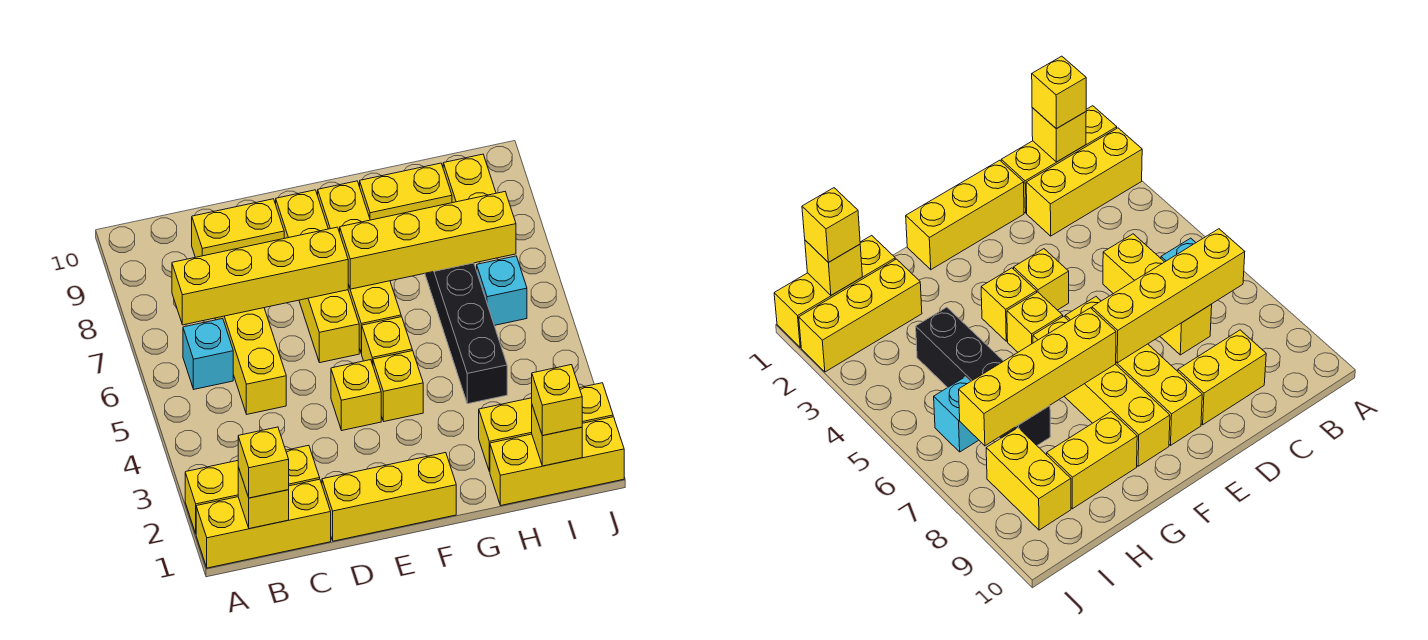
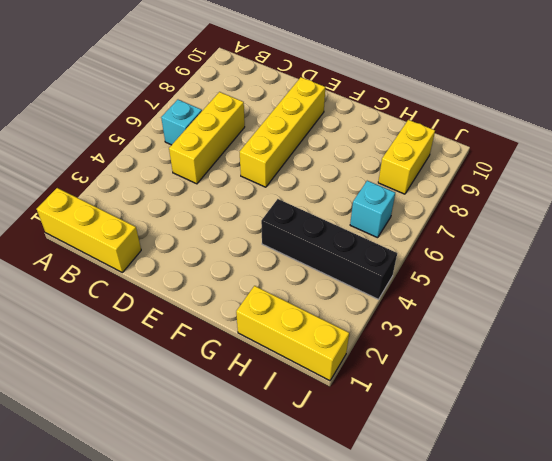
black 1x4 brick [261,199,397,299] -> black 1x4 brick turned to [425,263,507,404]
none -> yellow 1x3 brick [185,445,320,533]
none -> yellow 1x2 brick [192,199,284,257]
none -> yellow 1x3 brick [322,453,456,541]

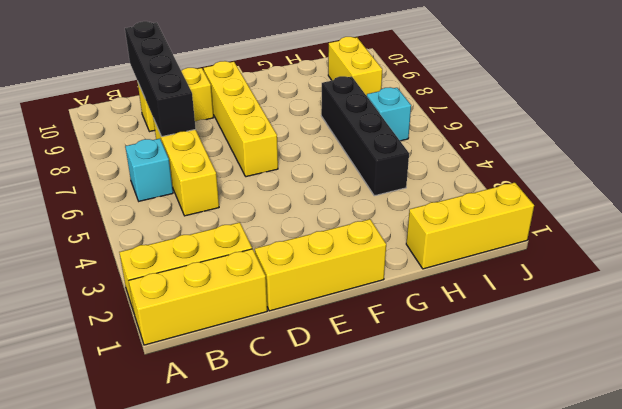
black 1x4 brick [125,21,196,137] -> yellow 1x4 brick [172,227,348,325]
none -> yellow 1x1 brick [331,360,381,430]
none -> yellow 1x1 brick [373,351,423,421]
none -> yellow 1x1 brick [361,317,412,365]

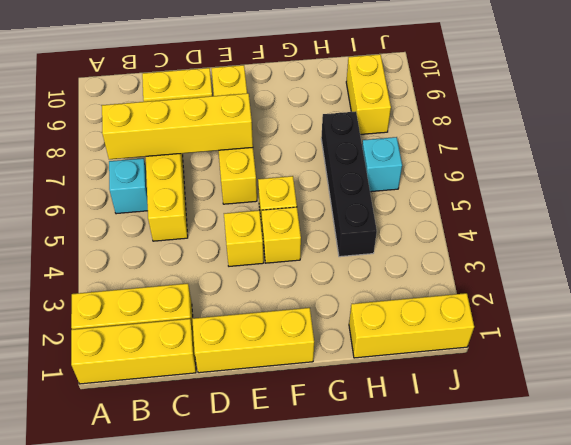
none -> yellow 1x4 brick [318,181,401,353]
none -> yellow 1x2 brick [360,163,452,220]
none -> yellow 1x3 brick [479,383,613,472]

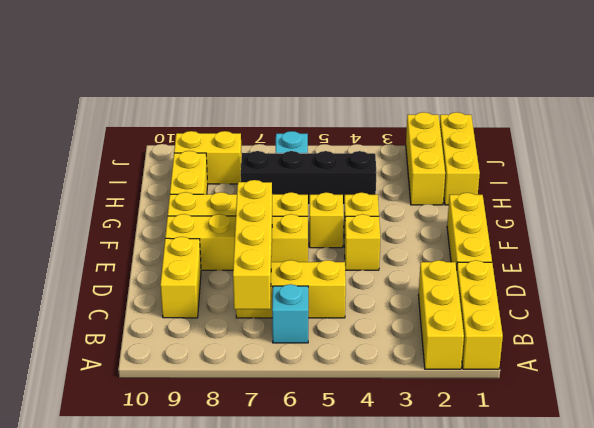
none -> yellow 1x1 brick [238,467,289,529]
none -> yellow 1x4 brick [340,192,516,289]
none -> yellow 1x1 brick [532,406,582,466]

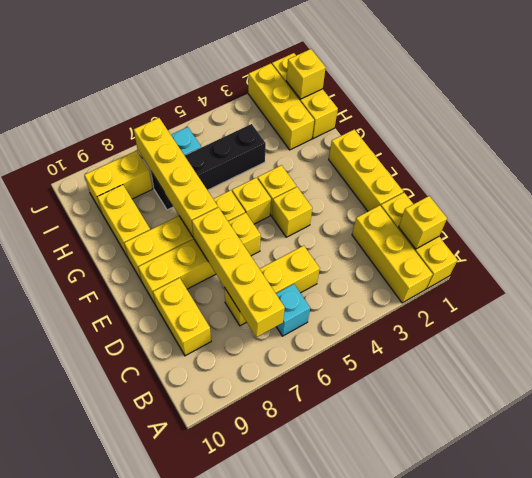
none -> yellow 1x1 brick [238,427,289,498]
none -> yellow 1x1 brick [532,365,582,436]

